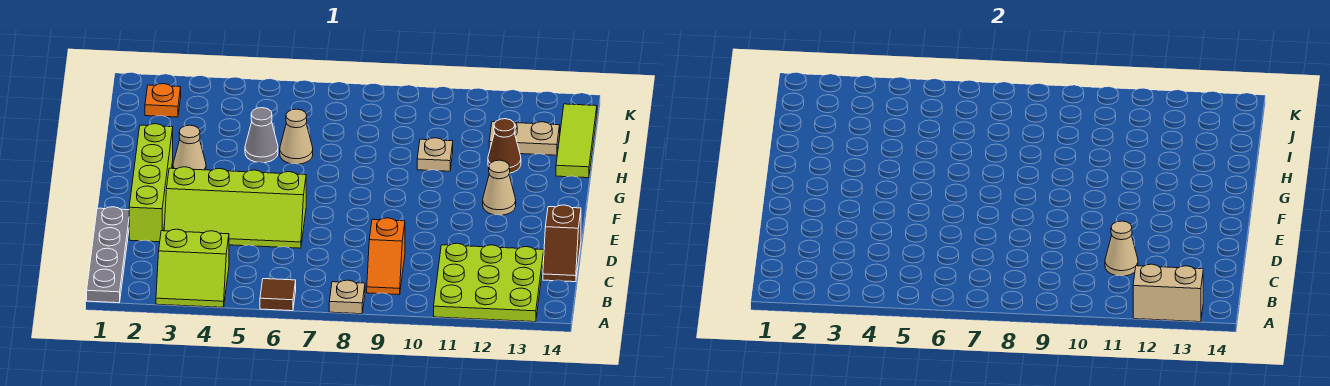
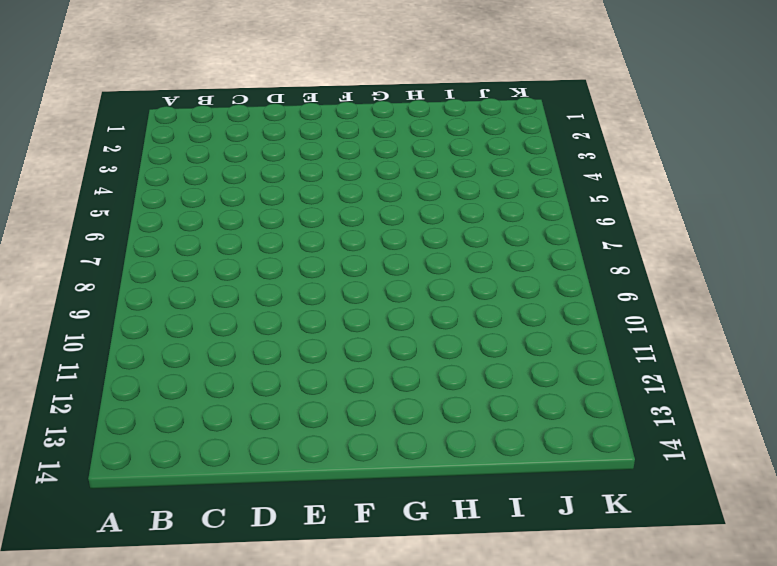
none -> grey 1x4 plate [87,207,129,303]
none -> lime 2x2 slope [156,229,229,307]
none -> brown 1x1 tile [260,279,296,311]

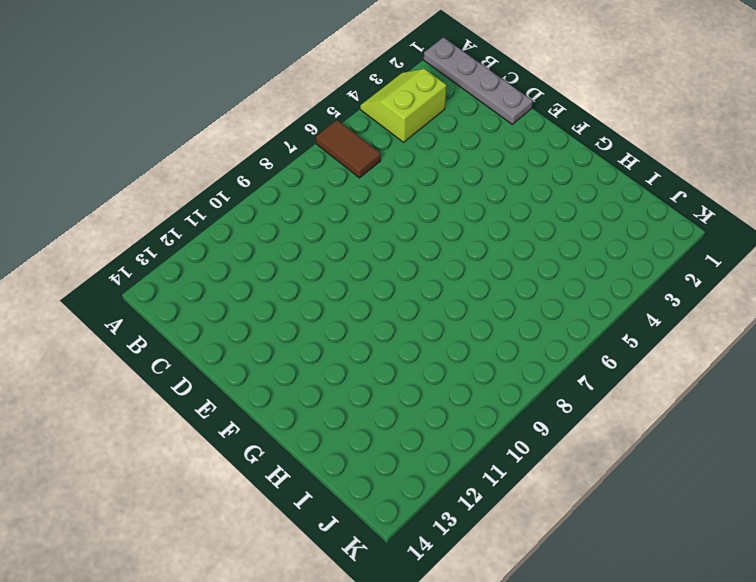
brown 1x2 tile [316,120,381,178] -> brown 1x1 tile [260,279,296,311]
none -> tan 1x1 plate [329,280,365,314]
none -> lime 3x3 plate [434,243,544,322]
none -> orange 1x2 slope [367,218,405,295]

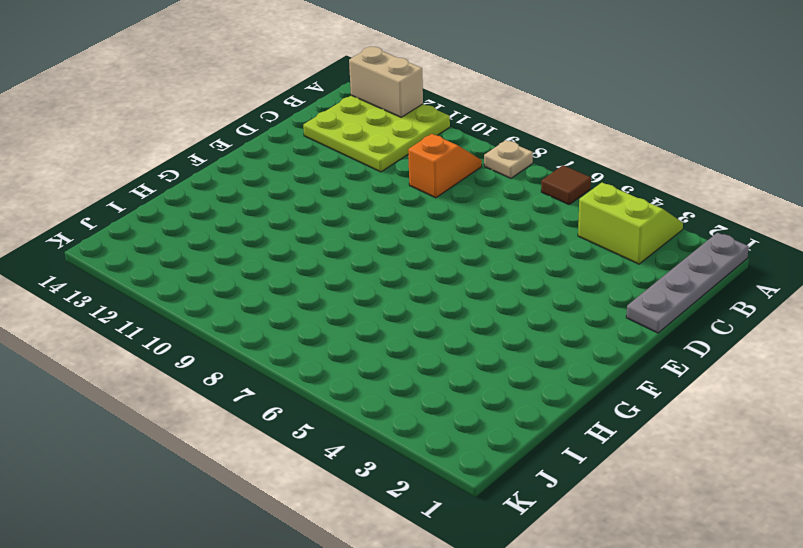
none -> brown 1x2 slope [543,205,581,282]
none -> lime 1x4 brick [129,124,173,242]
none -> lime 2x4 slope [164,167,306,248]

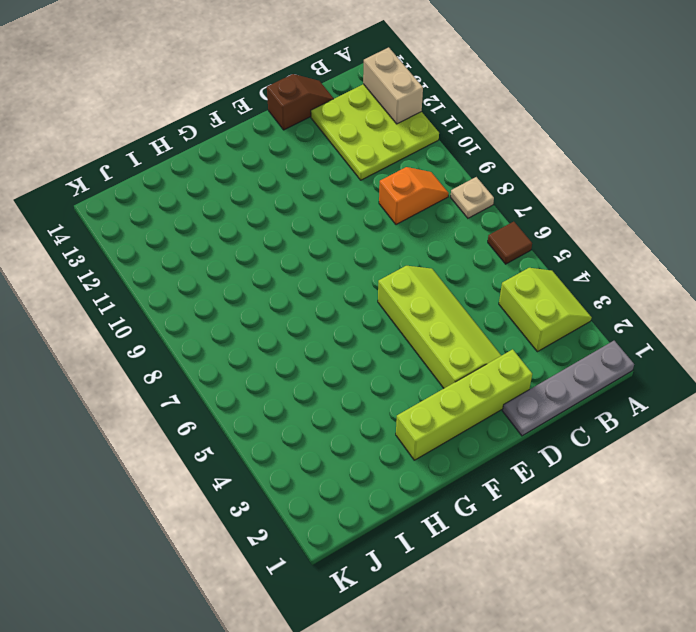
none -> tan 1x1 cone [483,160,516,215]
none -> tan 1x1 cone [173,125,206,170]
none -> grey 1x1 cone [245,108,278,163]

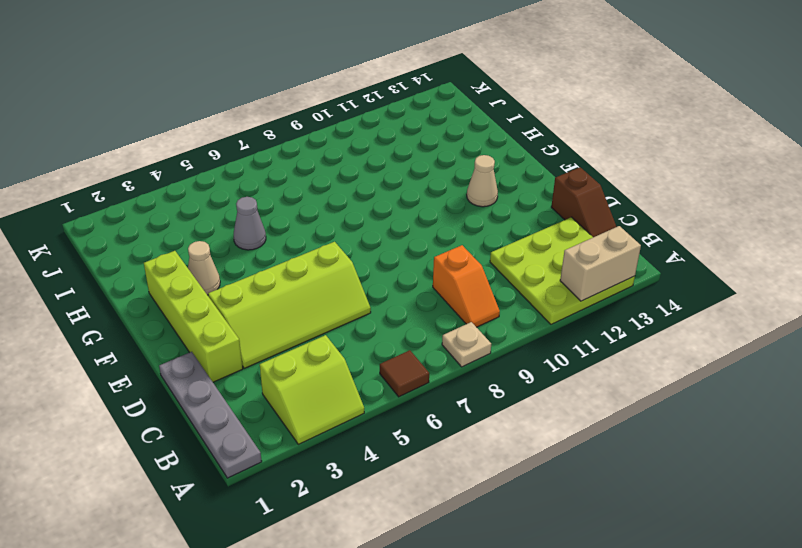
none -> tan 1x1 cone [280,109,313,164]
none -> tan 1x1 plate [417,138,453,171]
none -> brown 1x1 cone [488,119,521,173]

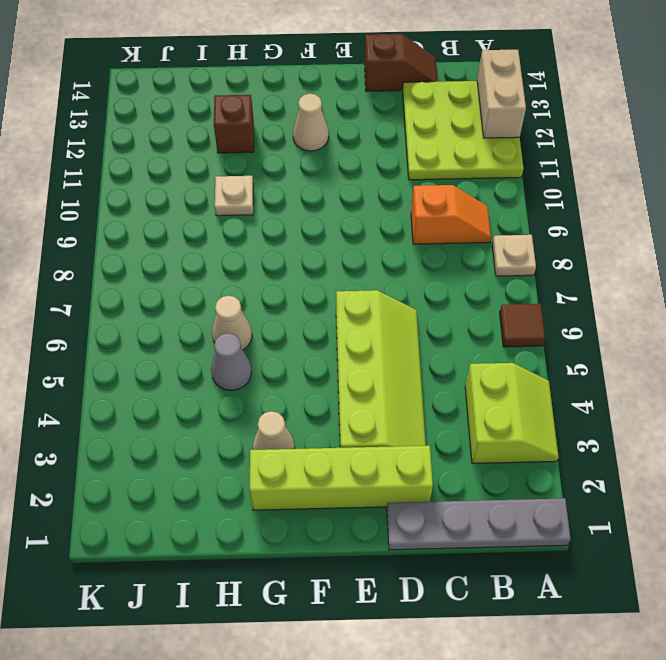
brown 1x1 brick [214,95,254,153] -> brown 1x1 cone [488,119,521,173]
none -> lime 1x3 tile [556,104,597,178]
none -> tan 1x2 plate [489,122,560,155]
none -> orange 1x1 plate [145,84,181,117]

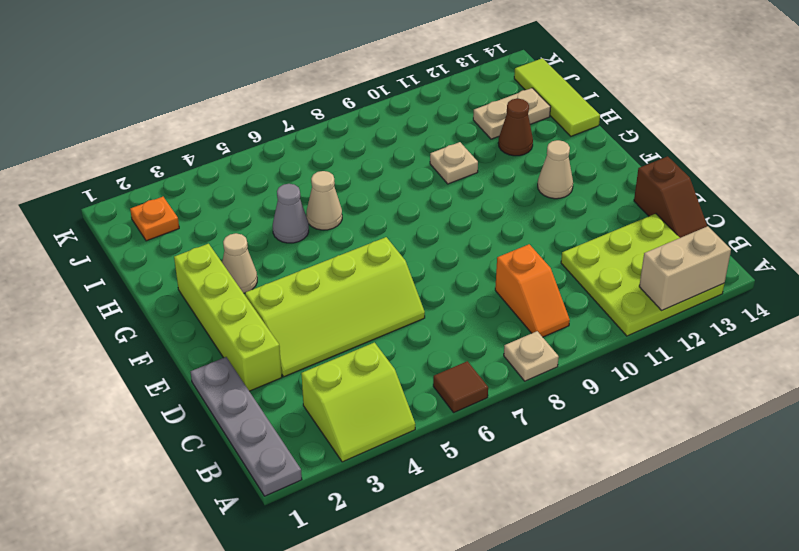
none -> tan 1x1 cone [1105,221,1138,276]

